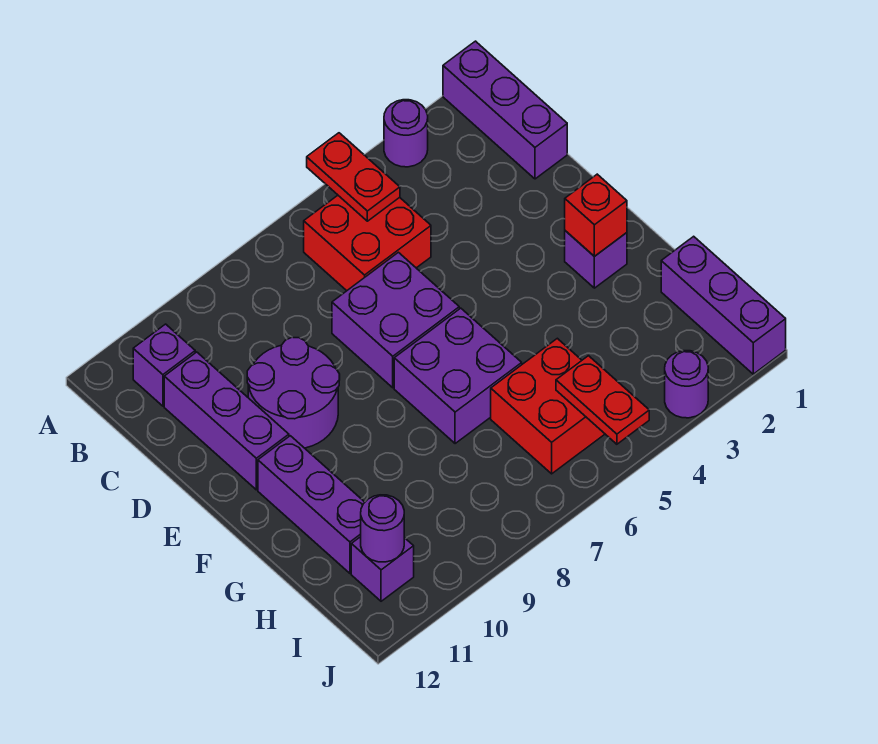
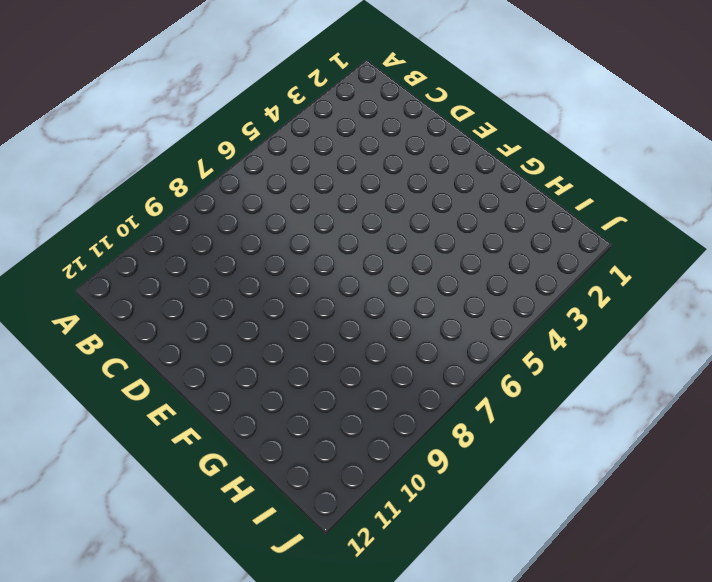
none -> purple 1x3 brick [443,41,567,179]
none -> purple 1x1 round brick [384,100,428,167]
none -> red 2x2 brick [304,195,431,291]

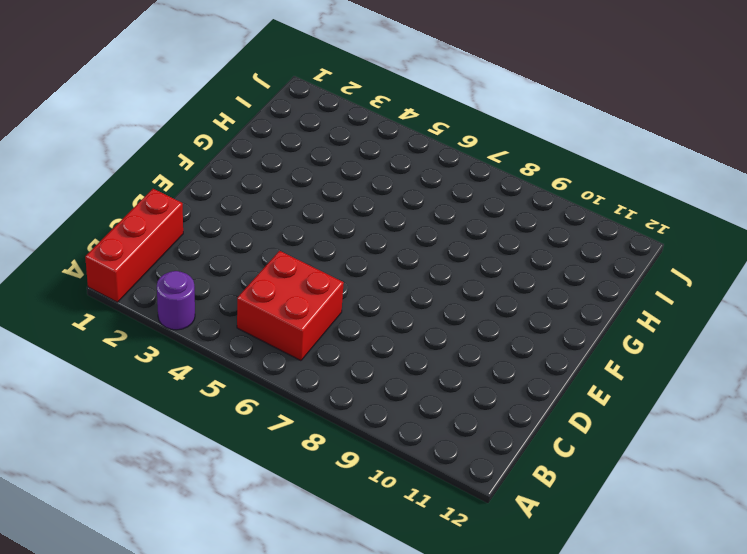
red 1x3 brick [85,189,183,302] -> purple 1x3 brick [443,41,567,179]
none -> purple 1x1 brick [133,324,195,406]
none -> purple 1x3 brick [164,352,289,490]
none -> purple 2x2 brick [332,252,459,388]

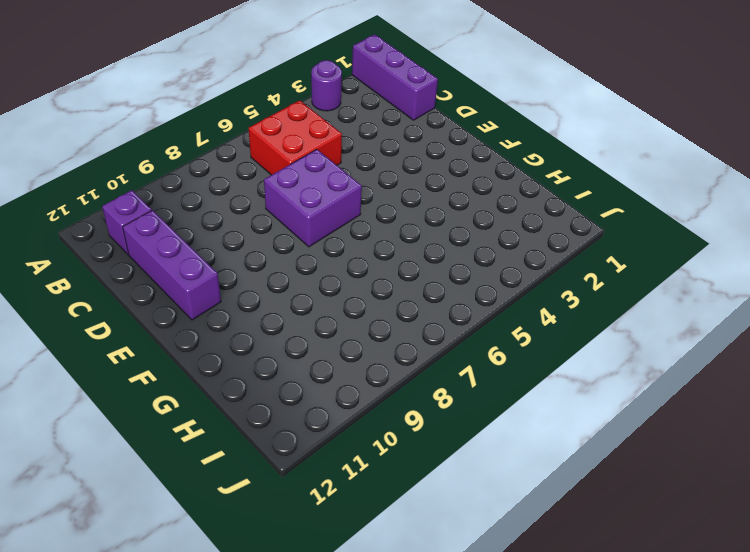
none -> purple 2x2 round brick [247,337,340,448]
none -> purple 1x1 brick [565,231,627,288]
none -> purple 2x2 brick [394,308,522,444]

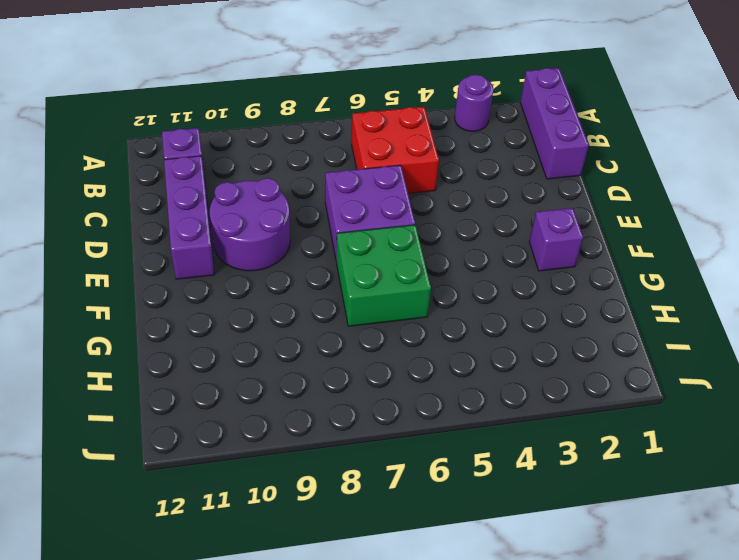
green 2x2 brick [336,225,431,326] -> purple 2x2 brick [394,308,522,444]
none -> purple 1x3 brick [258,436,365,573]
none -> purple 1x3 brick [661,236,786,374]
none -> red 2x2 brick [491,338,605,474]

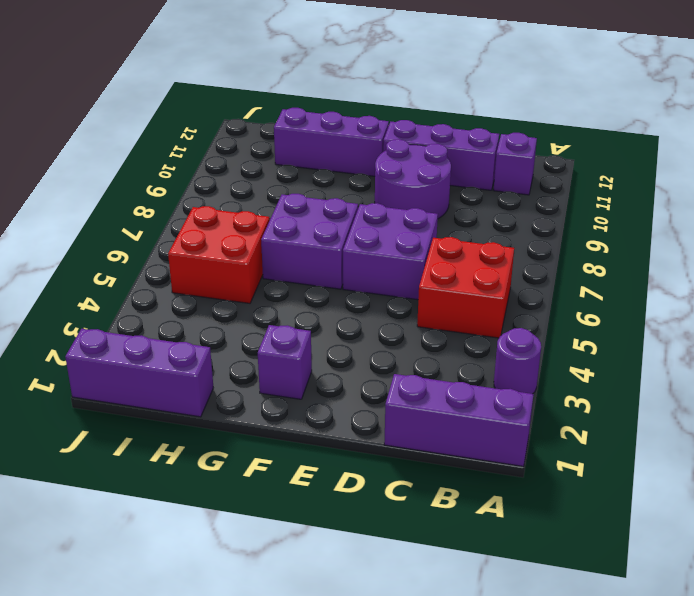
none -> purple 1x1 brick [351,537,414,601]
none -> purple 1x1 round brick [665,351,708,418]
none -> red 1x2 plate [307,133,400,221]

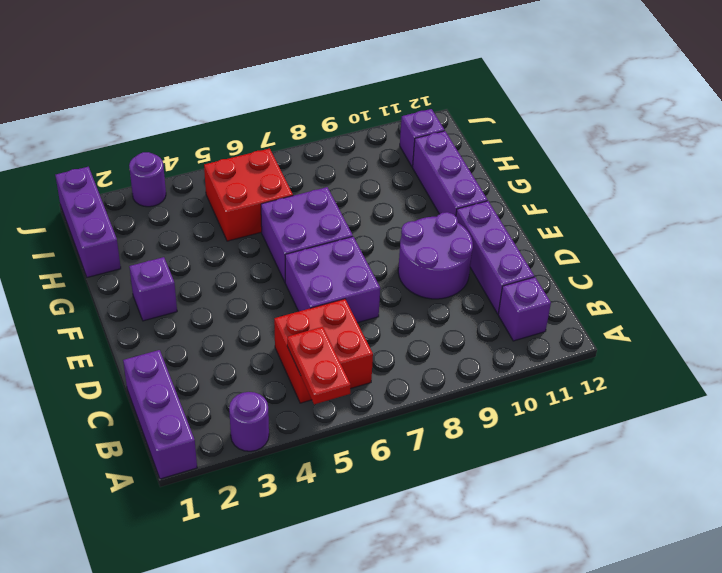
none -> red 1x1 brick [565,174,627,256]
none -> red 1x2 plate [556,356,649,444]
none -> purple 1x1 round brick [361,495,404,562]

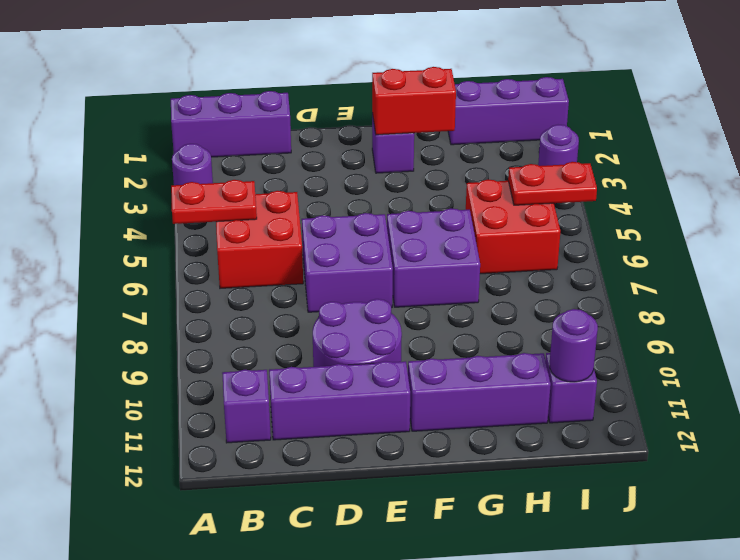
red 1x2 brick [372,67,456,135] -> red 1x1 brick [565,174,627,256]

